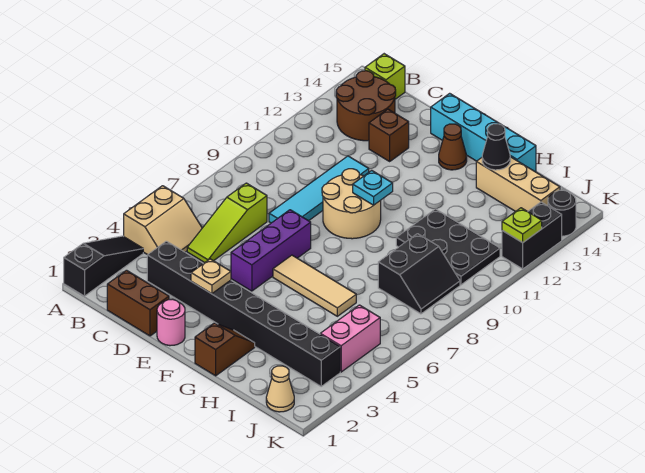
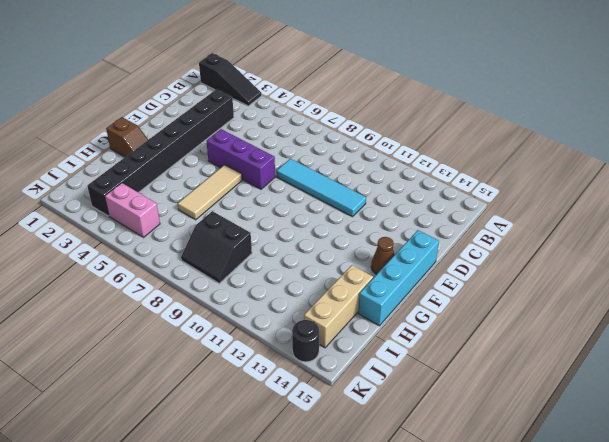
none -> tan 2x2 slope [124,186,202,255]
none -> brown 2x2 round brick [336,71,396,141]
none -> lime 1x1 brick [365,54,405,99]

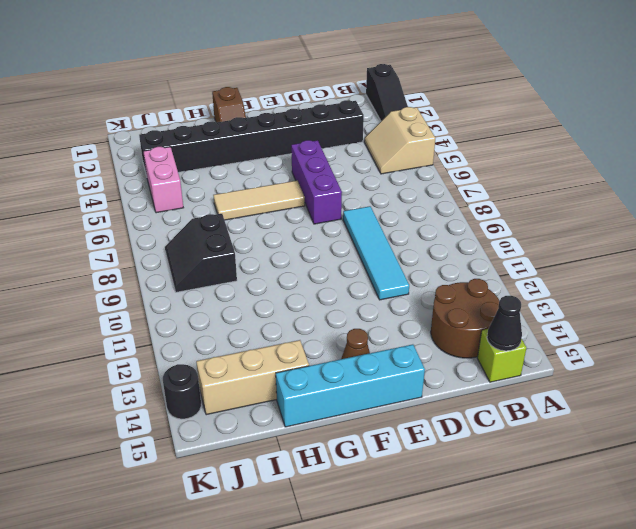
black 1x1 cone [487,296,522,351] -> black 1x1 cone moved to [482,124,510,170]
none -> brown 1x2 brick [107,270,169,336]
none -> lime 1x3 slope [187,183,267,263]
none -> brown 1x1 brick [369,109,409,161]

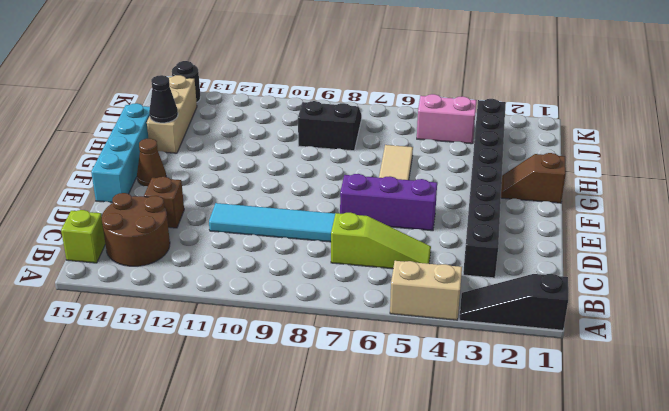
none -> brown 1x2 brick [107,270,169,336]
none -> pink 1x1 round brick [157,299,185,346]
none -> tan 2x2 round brick [322,169,381,239]

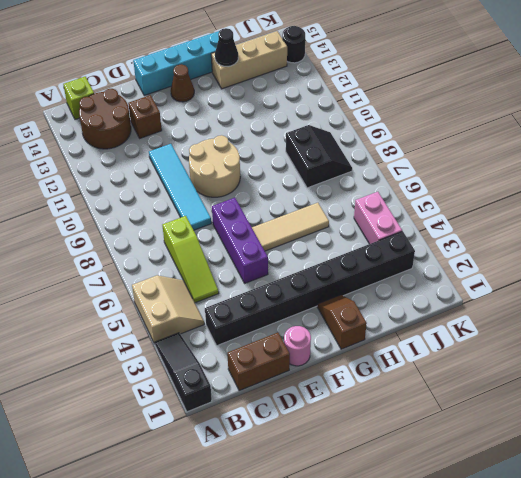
none -> black 2x3 plate [396,209,500,285]
none -> tan 1x1 cone [266,366,294,412]
none -> black 1x2 brick [502,202,562,269]

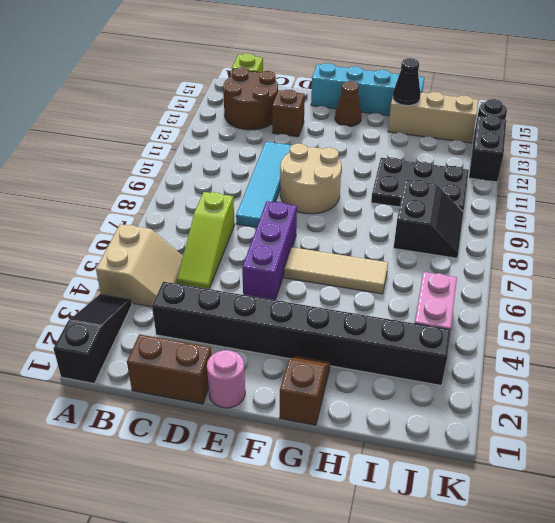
none -> tan 1x1 cone [266,366,294,412]
none -> tan 1x1 plate [191,259,231,294]
none -> cyan 1x1 plate [353,171,393,205]

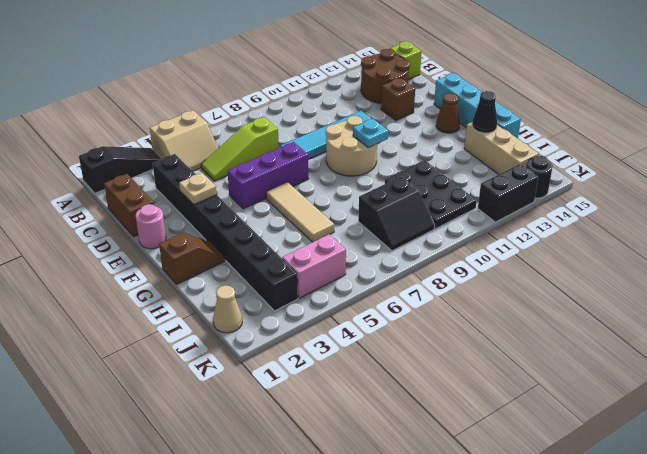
none -> lime 1x1 plate [502,208,542,242]

